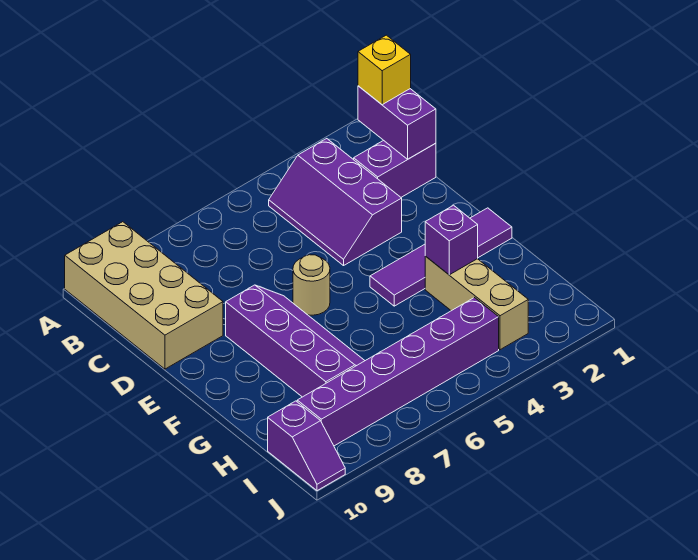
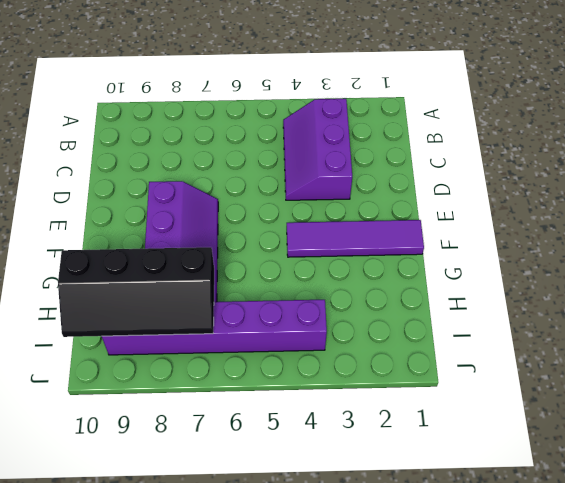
black 2x4 slope [58,247,214,337] -> none
none -> tan 2x4 brick [65,222,223,369]
none -> purple 1x2 brick [353,140,436,197]
none -> tan 1x1 round brick [293,255,330,315]

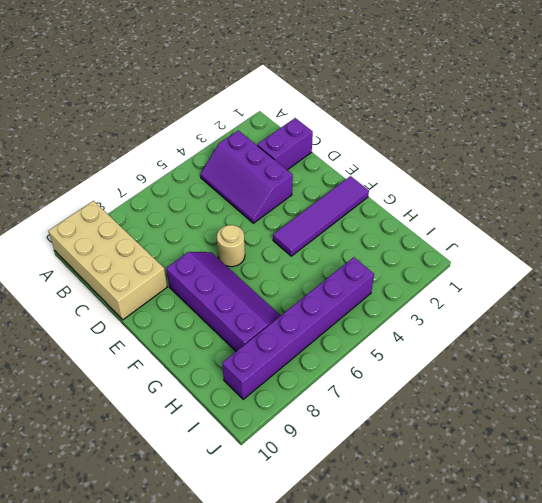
none -> tan 1x3 brick [425,256,528,350]
none -> purple 1x2 slope [268,401,345,491]
none -> purple 1x2 brick [358,86,436,159]

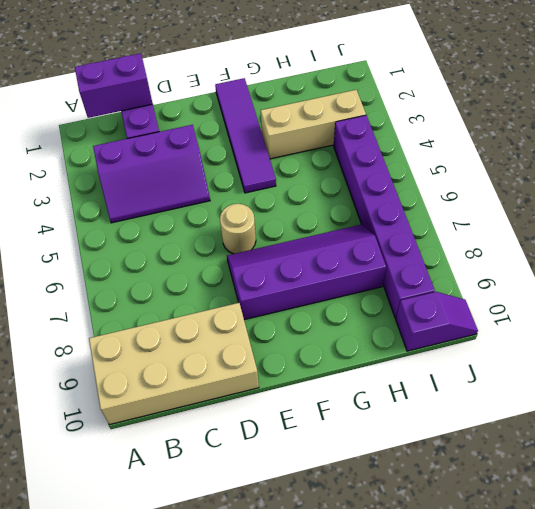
none -> purple 1x1 brick [425,205,478,275]
none -> yellow 1x1 brick [358,35,411,104]

